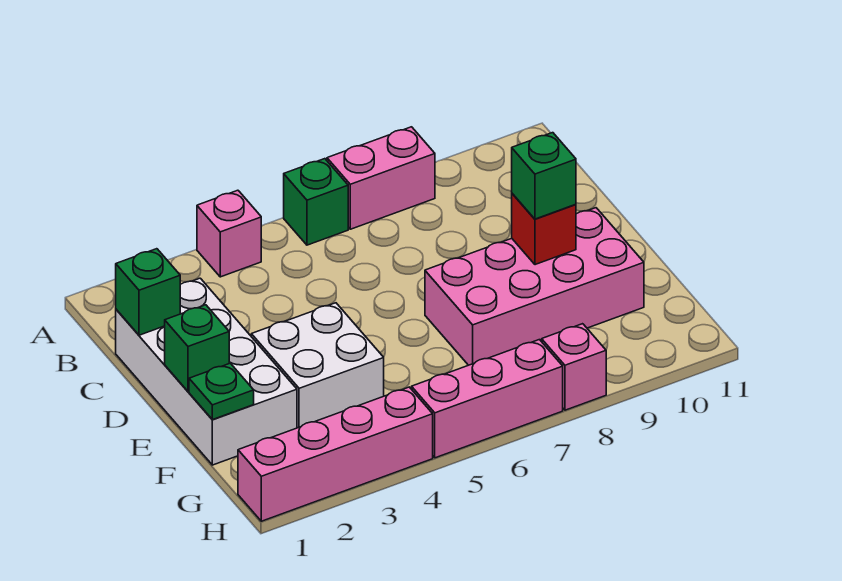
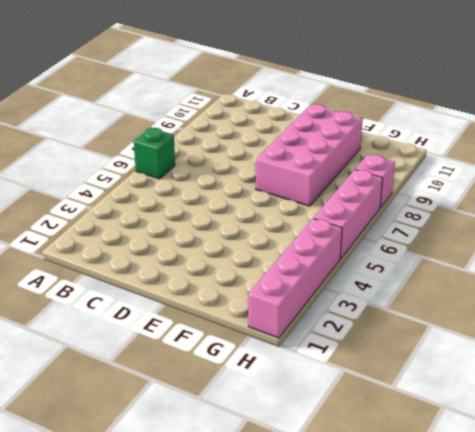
none -> pink 1x1 brick [197,190,261,277]
none -> pink 1x2 brick [327,127,435,229]
none -> white 2x4 brick [116,278,297,465]

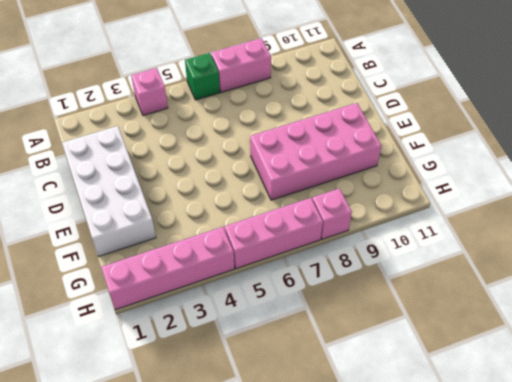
none -> white 2x2 brick [251,303,384,428]
none -> green 1x1 brick [116,249,180,335]
none -> green 1x1 brick [165,305,229,391]

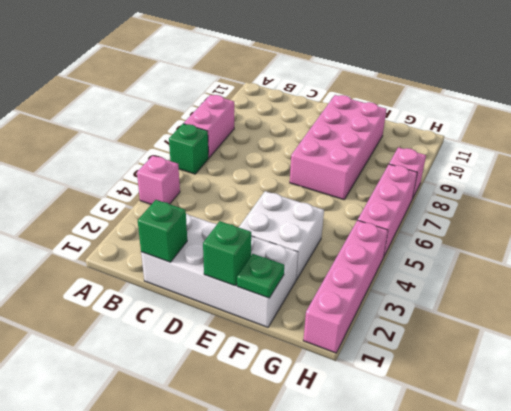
none -> red 1x1 brick [512,194,576,265]
none -> green 1x1 brick [512,133,576,219]

